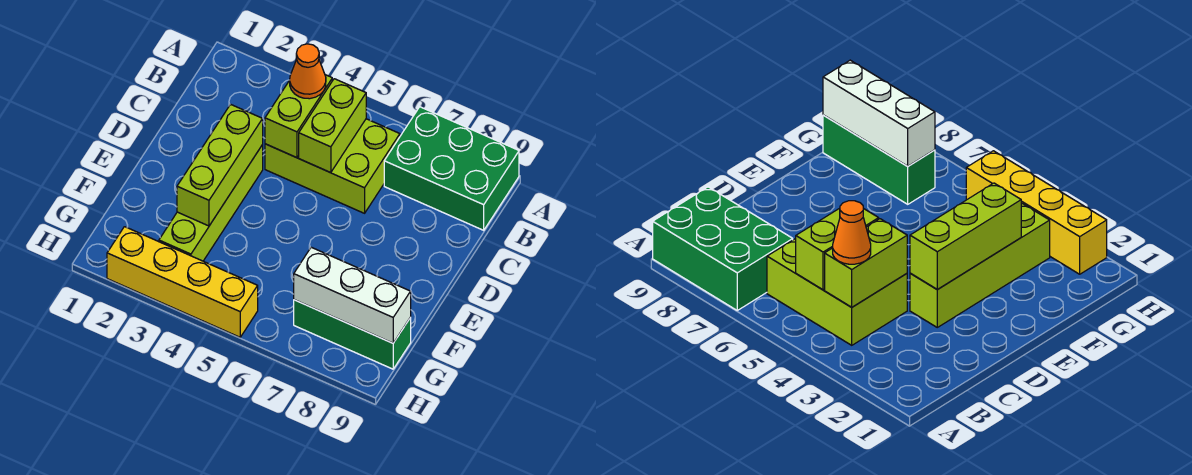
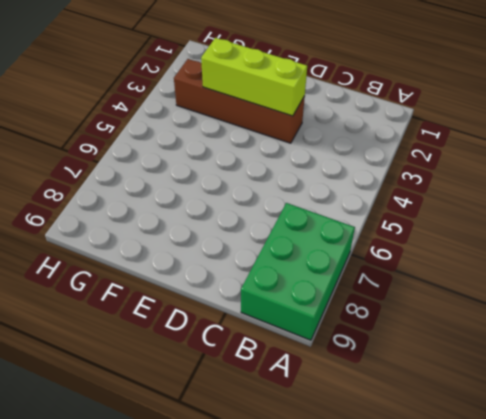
brown 1x4 brick [174,59,305,143] -> lime 1x4 brick [159,145,263,261]
none -> lime 2x3 brick [265,119,400,213]
none -> green 1x3 brick [294,300,411,369]

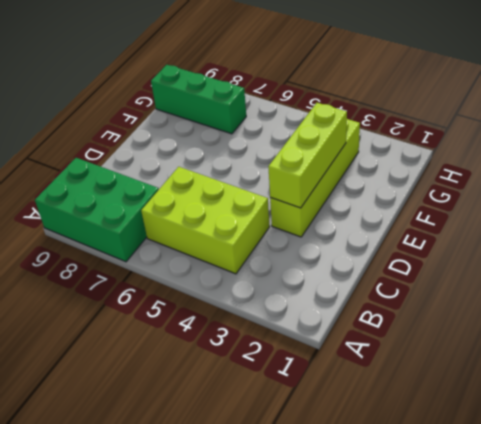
none -> yellow 1x4 brick [107,227,258,337]
none -> lime 1x2 brick [265,75,332,158]

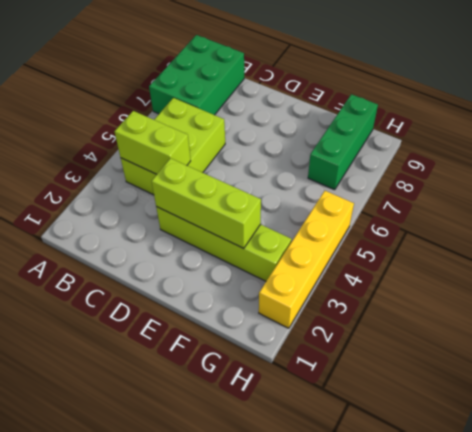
none -> lime 1x2 brick [299,79,366,173]
none -> white 1x3 brick [294,247,411,343]

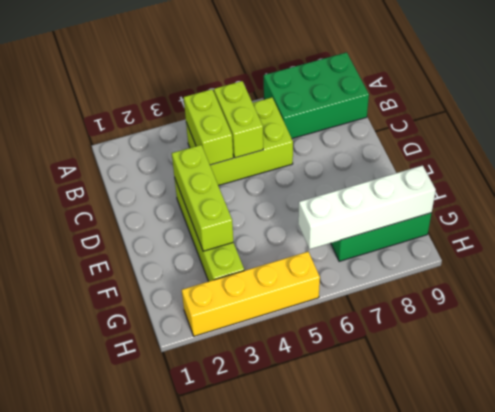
white 1x4 brick [298,165,436,249] -> white 1x3 brick [294,247,411,343]
none -> orange 1x1 cone [290,44,326,99]

